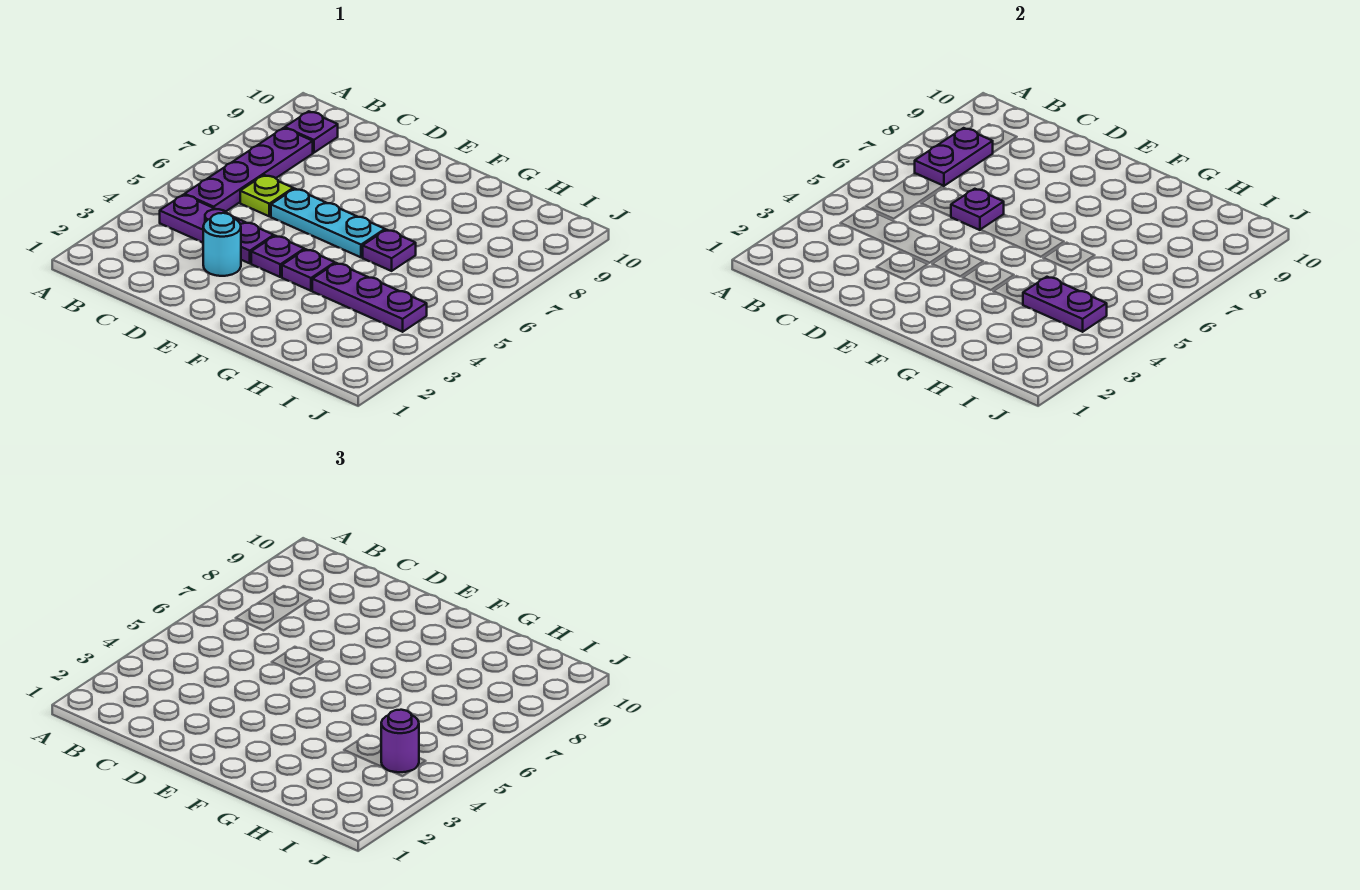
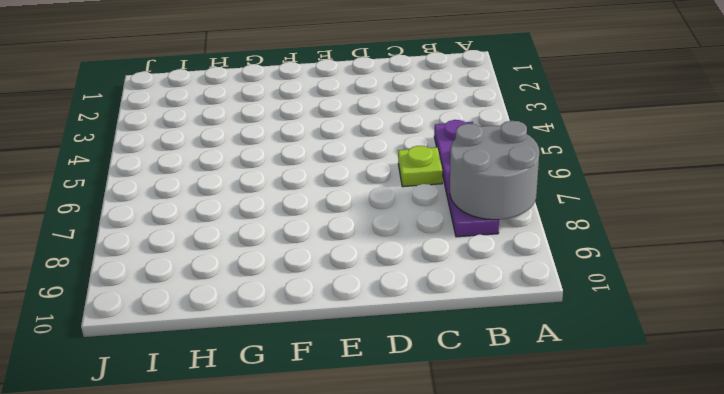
grey 2x2 round brick [450,121,539,220] -> purple 1x2 plate [915,128,993,186]
none -> purple 1x3 plate [160,195,274,263]
none -> purple 1x1 plate [285,111,338,153]
none -> cyan 1x1 round brick [203,213,241,276]

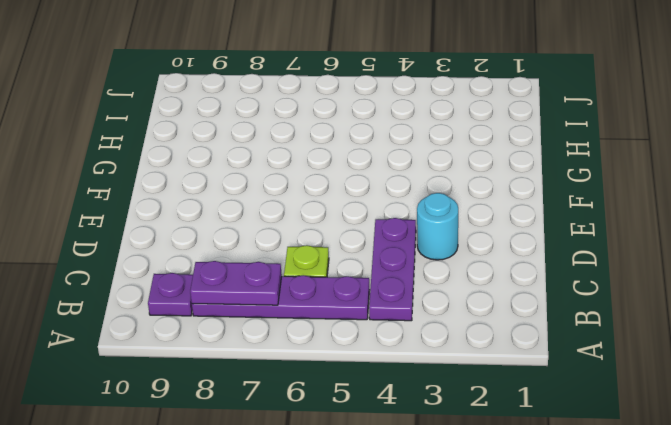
none -> cyan 1x3 plate [271,189,385,257]
none -> purple 1x1 plate [251,236,304,277]
none -> purple 1x1 plate [282,249,335,291]

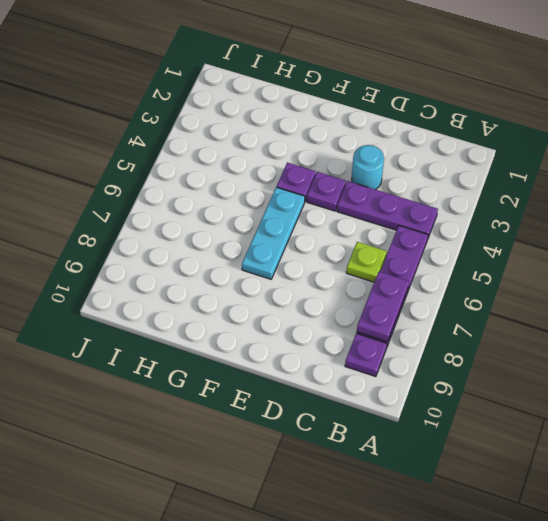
cyan 1x3 plate [242,187,305,279] -> cyan 1x3 plate turned to [271,189,385,257]
none -> purple 1x3 plate [312,263,427,332]
none -> purple 1x1 plate [363,230,416,271]
none -> purple 1x1 plate [951,189,1004,230]

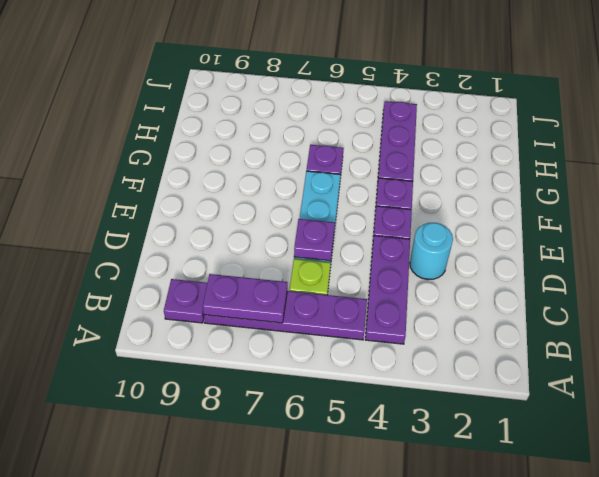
none -> purple 1x2 plate [1023,277,1107,332]
none -> purple 1x1 round brick [381,710,419,772]

